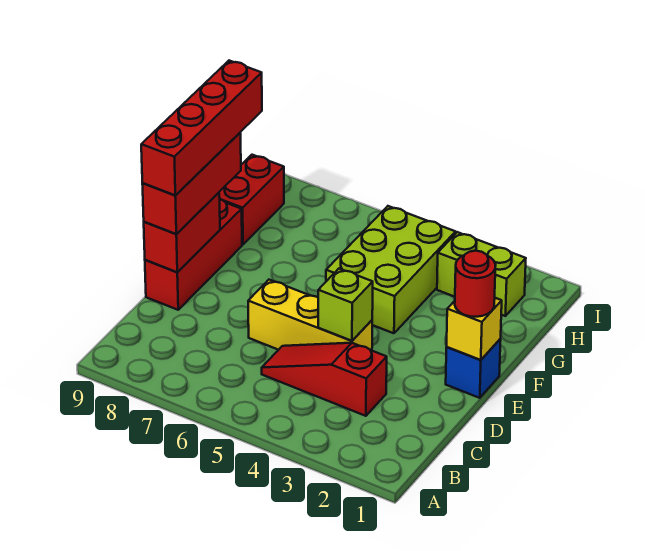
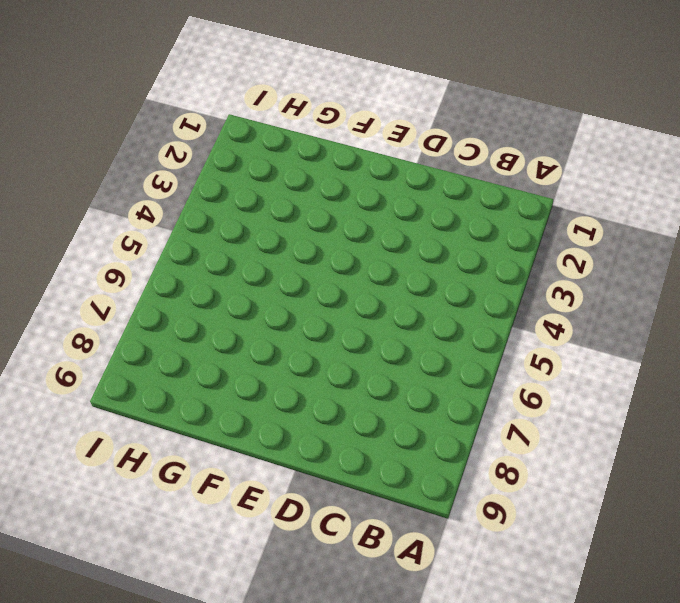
none -> red 1x3 slope [262,343,387,416]
none -> yellow 1x3 brick [248,280,372,351]
none -> red 1x3 brick [145,199,242,310]

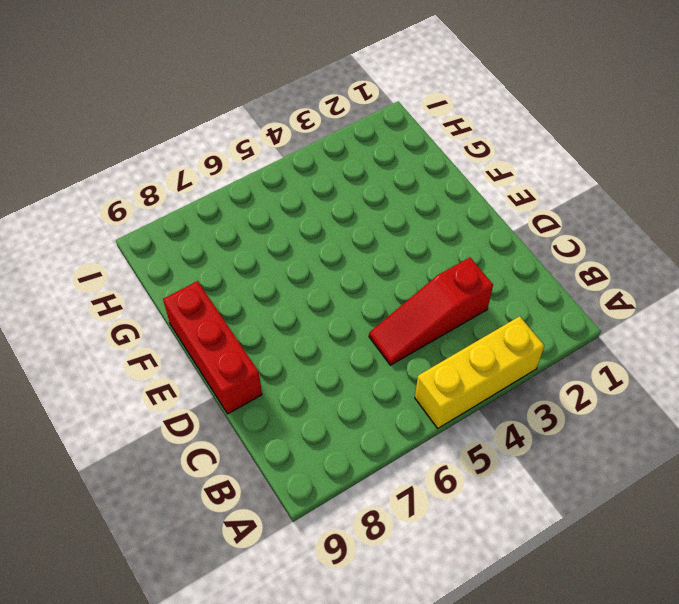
yellow 1x3 brick [415,316,545,428] -> yellow 1x3 brick moved to [248,280,372,351]
none -> blue 1x1 brick [446,339,501,398]
none -> lime 2x3 brick [326,206,456,333]
none -> red 1x2 brick [219,155,284,245]

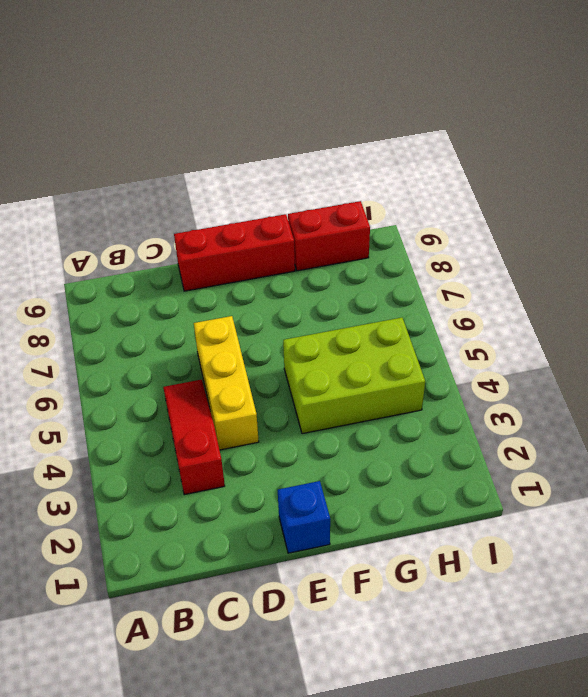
none -> lime 1x2 brick [437,232,526,316]
none -> lime 1x1 brick [318,269,373,341]
none -> red 1x2 brick [144,193,220,272]

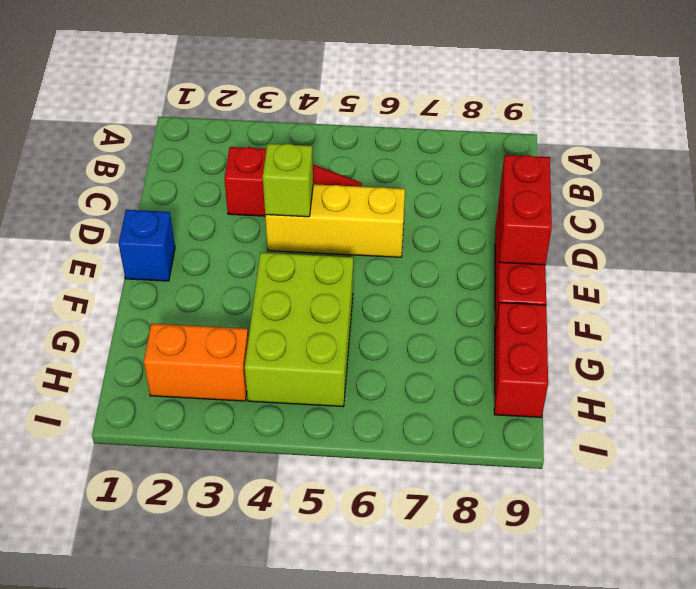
orange 1x2 brick [144,324,248,401] -> lime 1x2 brick [437,232,526,316]
none -> yellow 1x1 brick [447,298,502,360]
none -> red 1x3 brick [142,133,241,234]
none -> red 1x1 round brick [455,251,496,317]

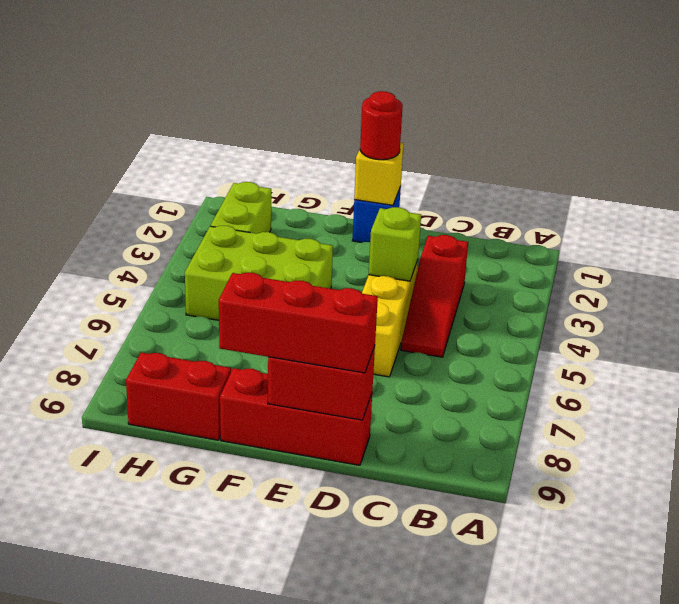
none -> red 1x4 brick [141,61,262,195]

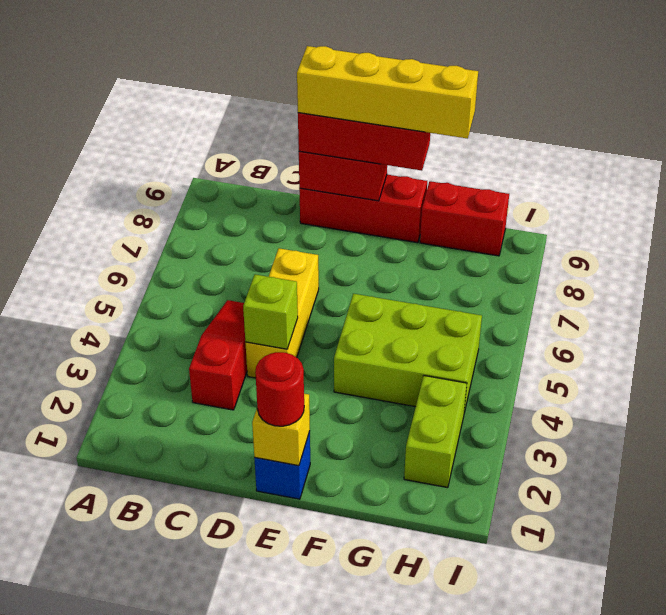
yellow 1x4 brick [297,46,478,139] -> red 1x4 brick [141,61,262,195]

